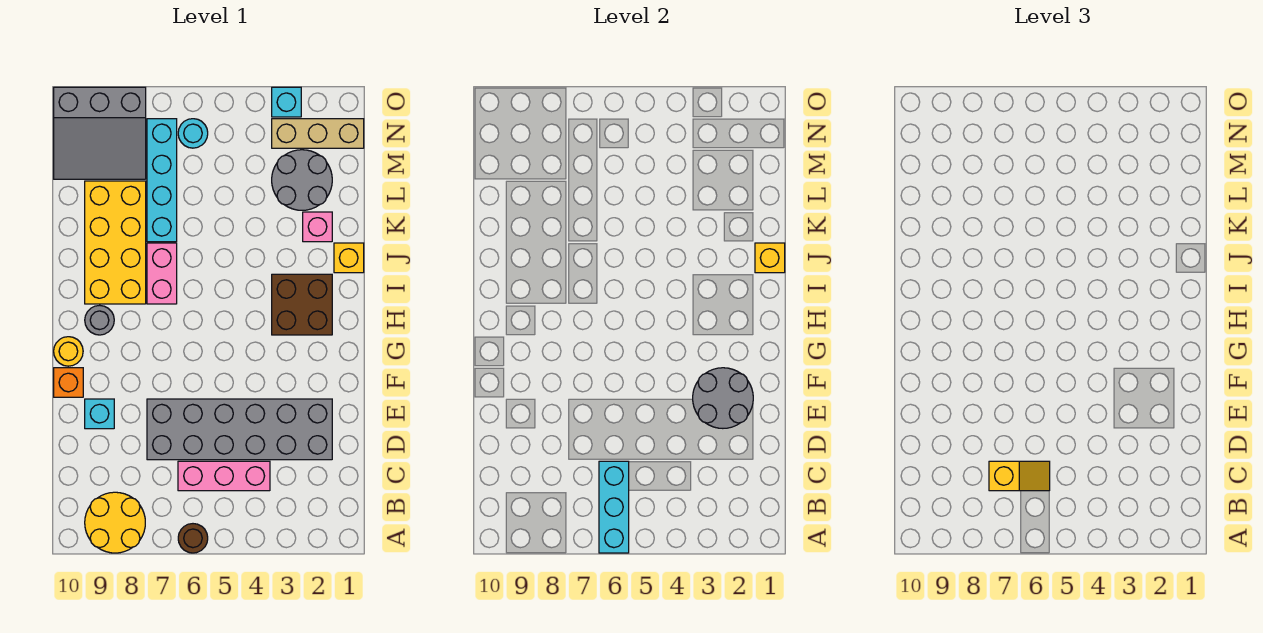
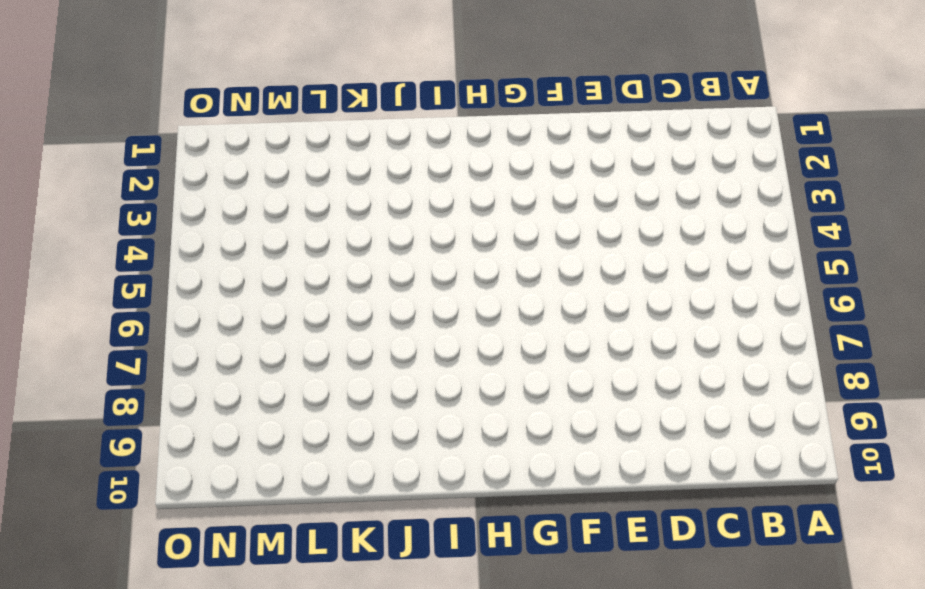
none -> brown 1x1 round brick [178,524,208,553]
none -> yellow 2x2 round brick [85,492,145,553]
none -> pink 1x3 brick [178,461,270,491]

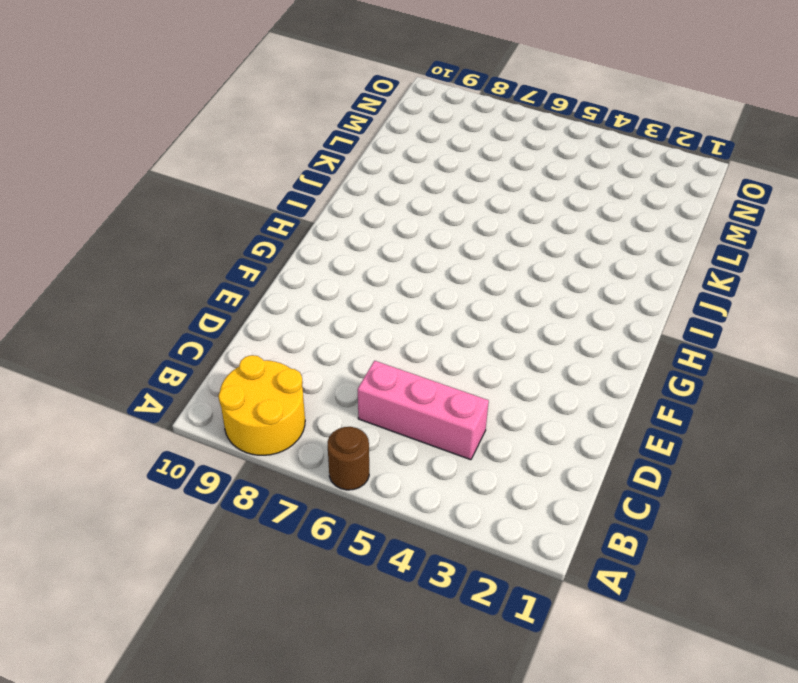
none -> grey 2x6 brick [147,399,332,460]
none -> cyan 1x1 brick [85,399,114,429]
none -> orange 1x1 brick [54,368,83,397]

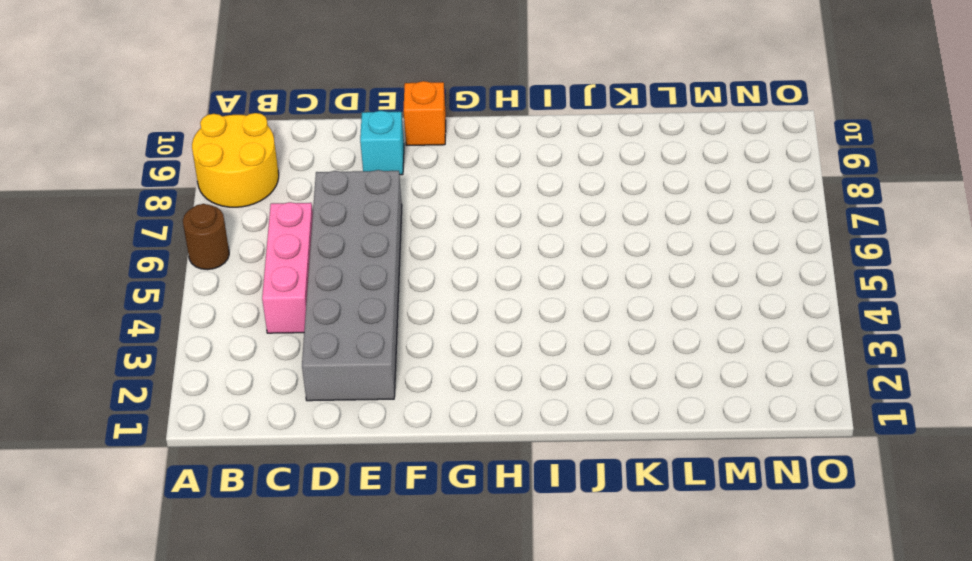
none -> yellow 1x1 round brick [54,337,83,366]
none -> brown 2x2 brick [272,274,332,335]
none -> grey 1x1 round brick [85,305,114,335]

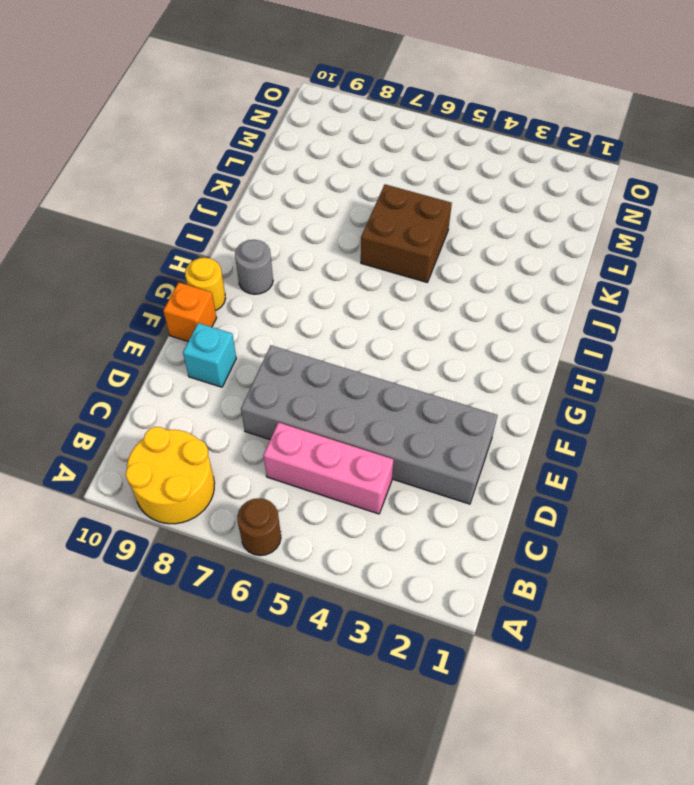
brown 2x2 brick [361,184,452,282] -> brown 2x2 brick moved to [272,274,332,335]
none -> pink 1x2 brick [147,243,177,304]
none -> yellow 2x4 brick [85,181,146,304]
none -> yellow 1x1 brick [334,243,364,273]

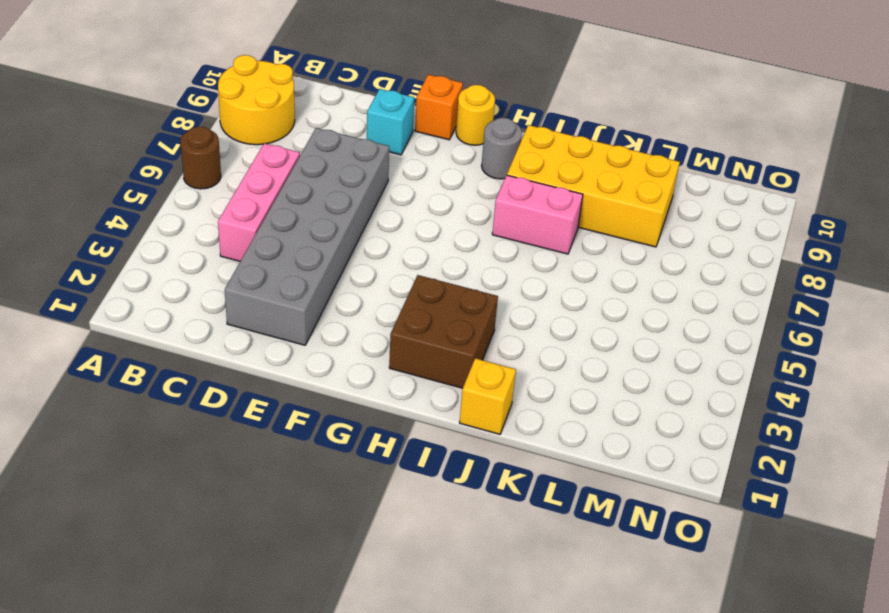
none -> pink 1x1 brick [303,212,332,242]
none -> cyan 1x4 brick [147,119,177,242]
none -> grey 2x2 round brick [272,150,332,210]

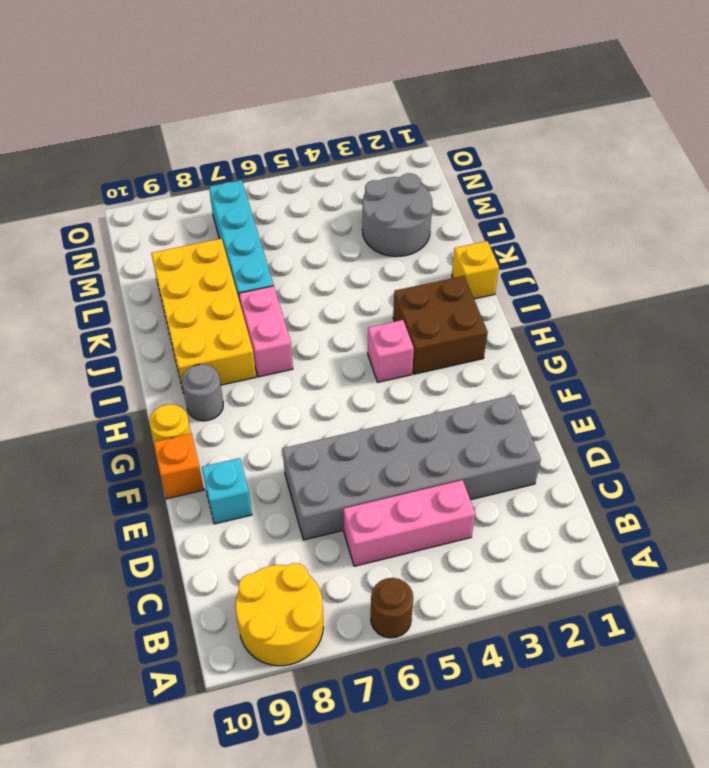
pink 1x1 brick [368,320,414,382] -> pink 1x1 brick moved to [303,212,332,242]
none -> grey 3x3 slope [54,87,146,179]
none -> tan 1x3 brick [272,119,364,148]
none -> cyan 1x1 round brick [178,119,208,148]

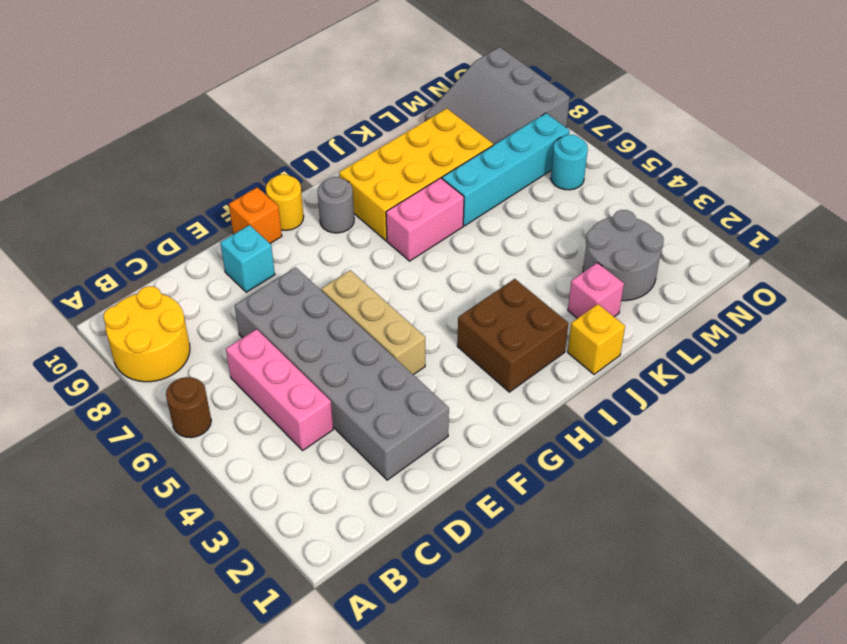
tan 1x3 brick [321,270,425,375] -> tan 1x3 brick moved to [272,119,364,148]
none -> cyan 1x1 brick [272,87,301,117]
none -> cyan 1x3 brick [599,461,629,553]
none -> grey 2x2 round brick [693,368,753,428]

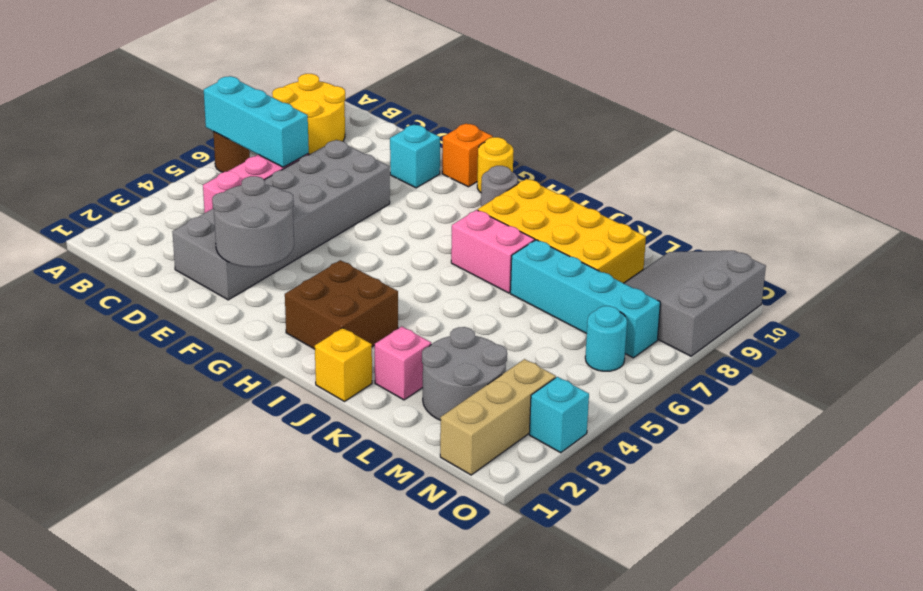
none -> yellow 1x1 brick [755,243,785,273]
none -> yellow 1x2 slope [989,461,1050,491]

